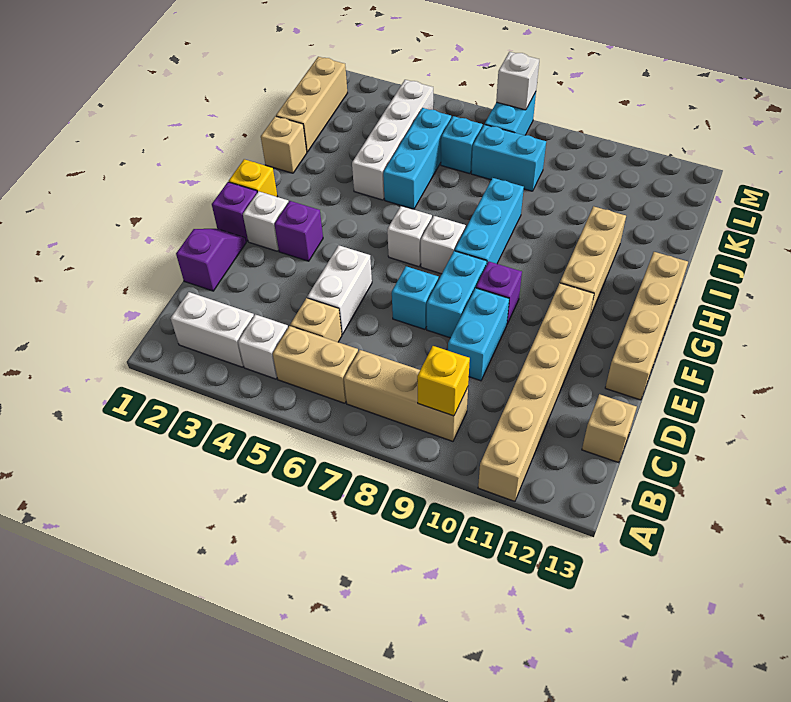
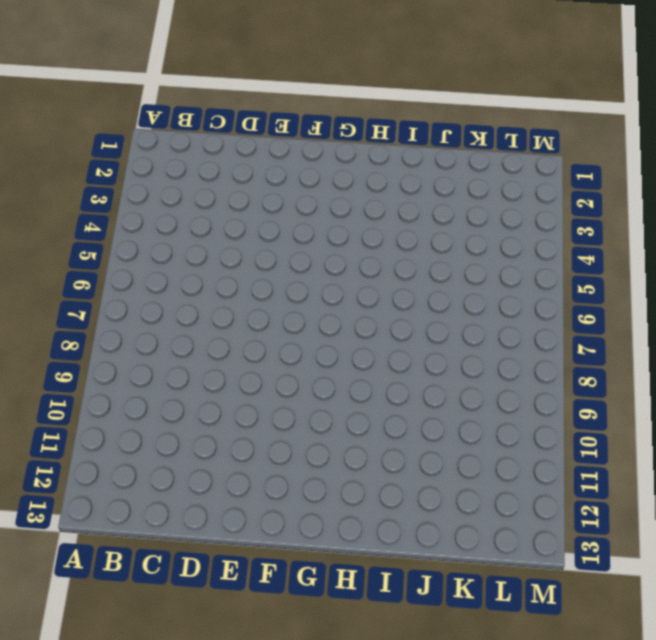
none -> tan 1x6 brick [478,283,594,501]
none -> white 1x2 brick [171,292,254,367]
none -> white 1x1 brick [238,314,288,379]
none -> tan 1x2 brick [273,326,358,403]

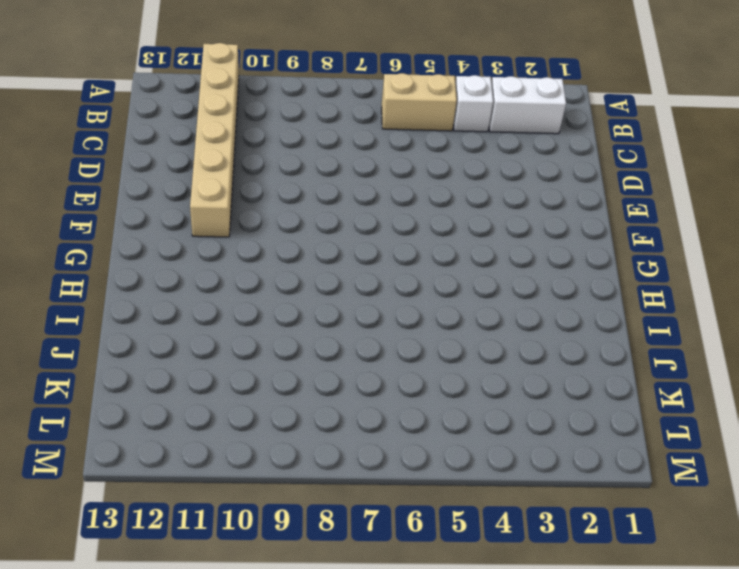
none -> tan 1x3 brick [344,350,468,441]
none -> tan 1x1 brick [290,298,342,342]
none -> tan 1x1 brick [582,394,637,463]
none -> purple 1x2 slope [176,229,246,291]

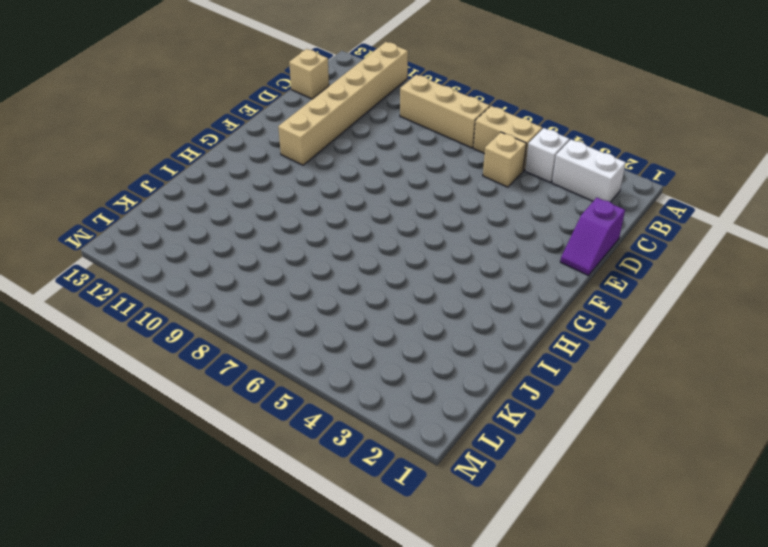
none -> white 1x2 brick [307,245,372,334]
none -> cyan 1x2 brick [448,288,509,381]
none -> cyan 1x1 brick [392,266,439,329]
none -> cyan 1x2 brick [427,251,487,338]

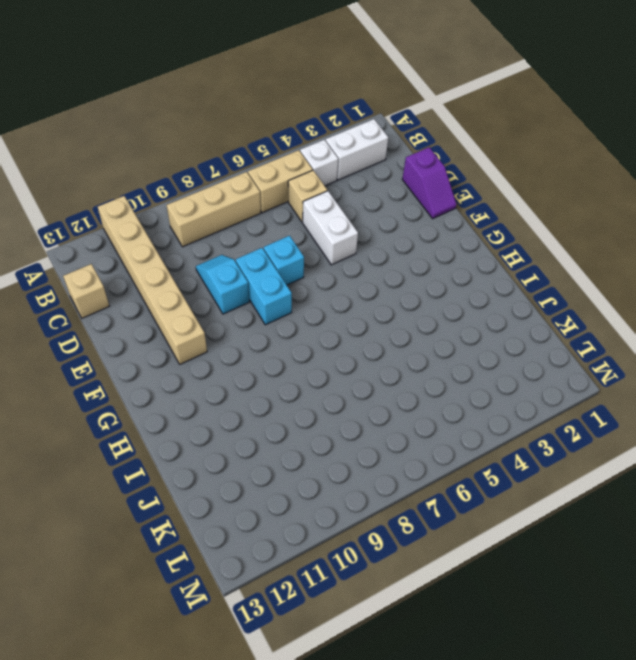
cyan 1x2 slope [196,255,249,314] -> cyan 1x2 brick [448,288,509,381]
none -> tan 1x4 brick [605,252,688,400]
none -> purple 1x1 brick [212,182,257,242]
none -> white 1x1 brick [243,191,288,251]
none -> purple 1x1 brick [274,201,323,261]

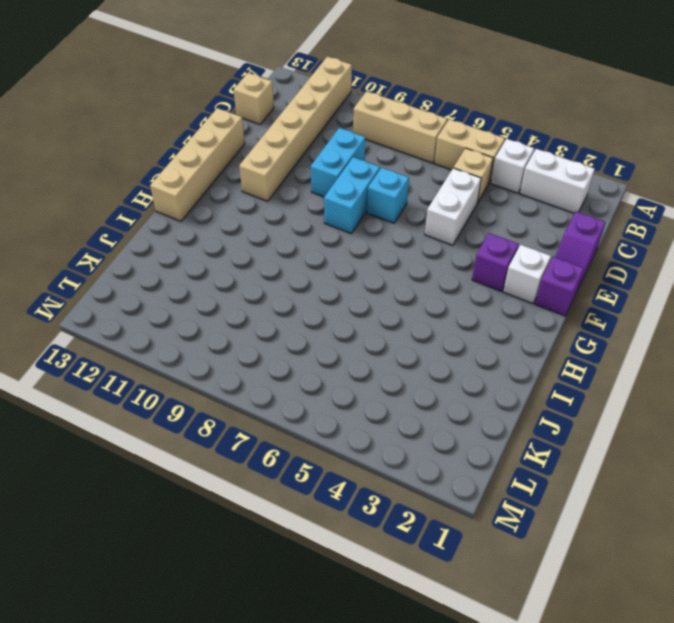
none -> purple 1x1 brick [476,262,522,324]
none -> yellow 1x1 brick [229,159,277,197]
none -> white 1x1 brick [387,206,432,267]
none -> white 1x1 brick [421,216,466,274]

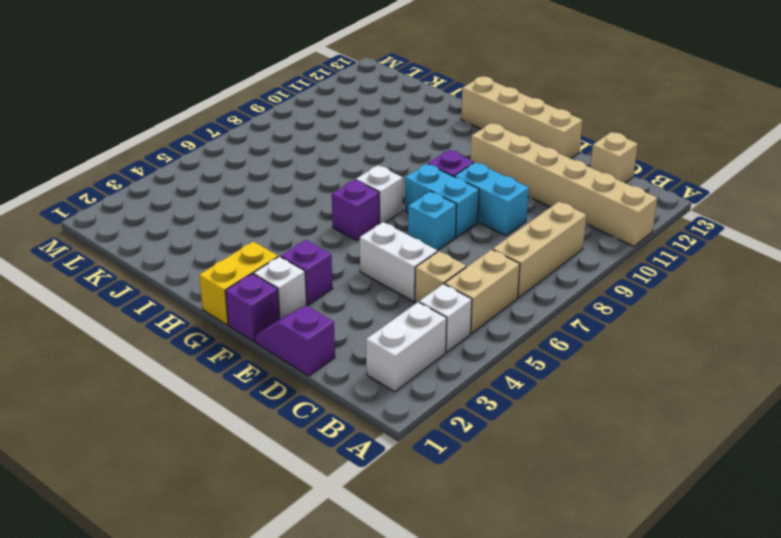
yellow 1x2 brick [199,242,278,325] -> yellow 1x1 brick [229,159,277,197]
purple 1x1 brick [332,180,380,241] -> white 1x1 brick [387,206,432,267]
none -> cyan 1x3 brick [455,178,524,264]
none -> tan 1x3 brick [560,206,626,317]
none -> tan 1x1 brick [261,116,307,173]
none -> white 1x4 brick [352,80,433,200]

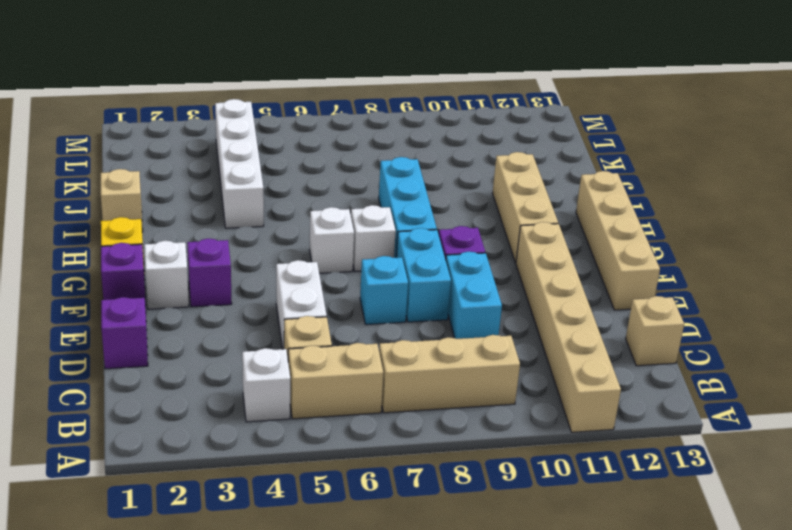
none -> white 1x2 brick [171,292,254,367]
none -> cyan 1x3 brick [383,108,451,209]
none -> tan 1x3 brick [276,57,347,152]
none -> cyan 1x1 brick [441,116,483,174]

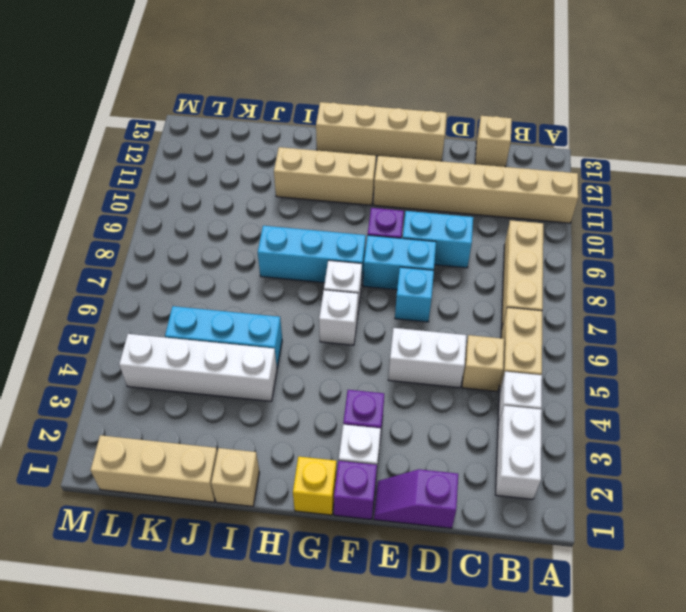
none -> cyan 1x1 brick [441,116,483,174]
none -> cyan 1x2 brick [471,124,546,191]
none -> cyan 1x2 brick [485,92,536,135]
none -> yellow 1x1 brick [417,346,470,416]

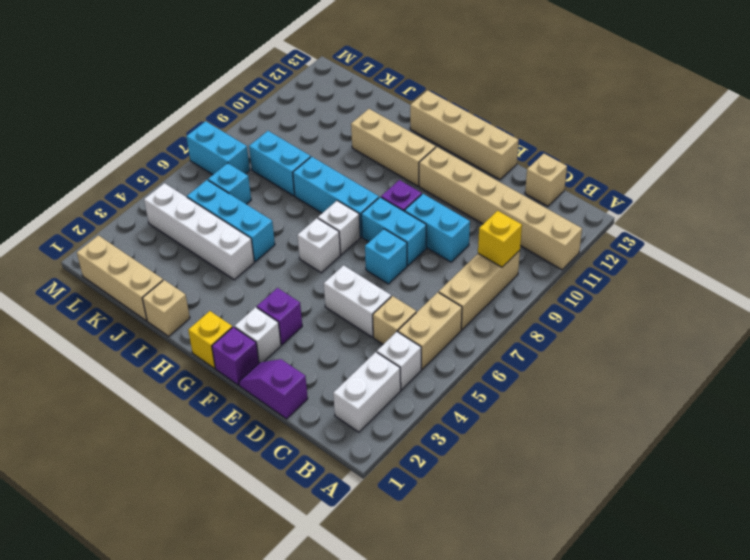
cyan 1x2 brick [249,131,311,196] -> cyan 1x2 brick turned to [471,124,546,191]
none -> white 1x1 brick [496,52,539,110]

